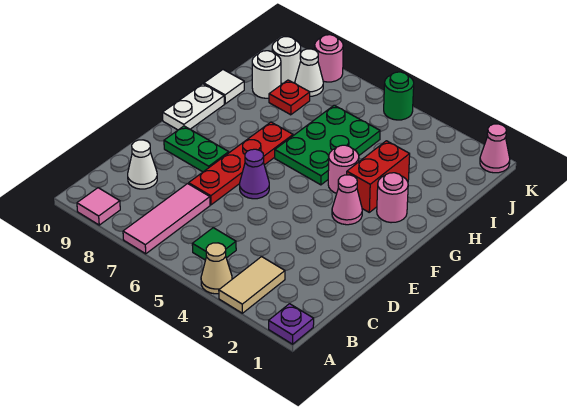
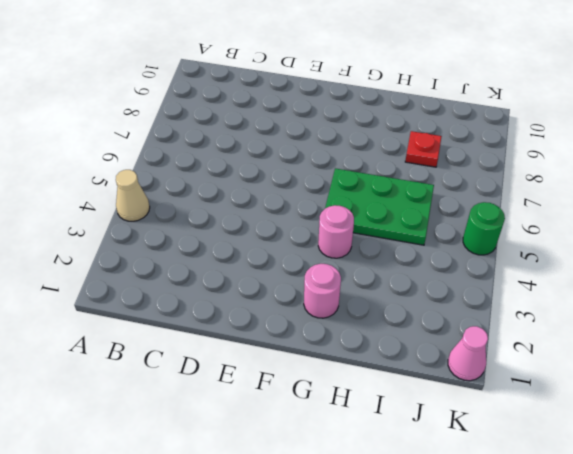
none -> purple 1x1 plate [269,304,314,344]
none -> tan 1x2 tile [219,257,285,313]
none -> pink 1x3 tile [123,184,210,254]

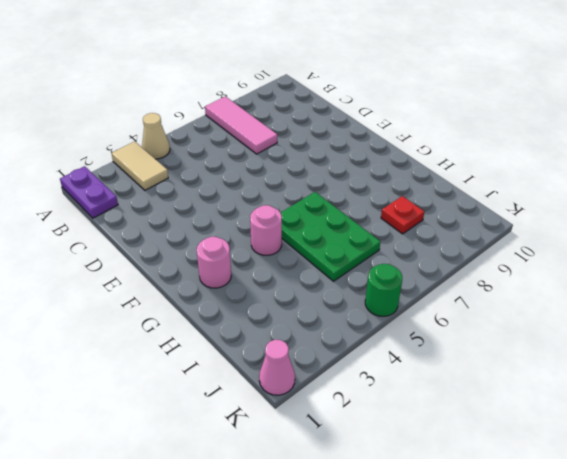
purple 1x2 plate [60,166,118,218] -> purple 1x1 plate [269,304,314,344]
none -> pink 1x1 tile [77,188,120,225]
none -> green 1x1 tile [192,228,236,260]
none -> white 1x1 cone [128,140,157,189]

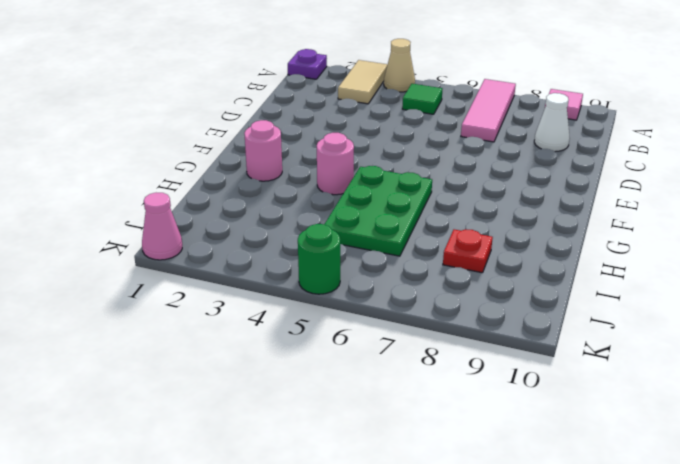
none -> red 1x4 plate [189,122,293,205]
none -> purple 1x1 cone [240,149,269,199]
none -> green 1x2 plate [164,126,229,172]

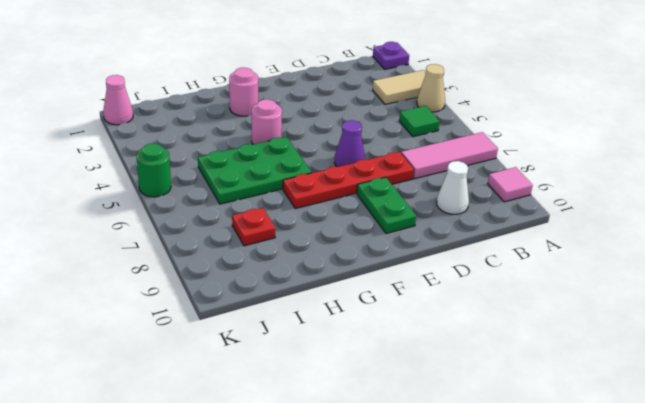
none -> pink 1x1 cone [332,175,362,225]
none -> white 1x2 plate [163,84,224,130]
none -> red 1x2 brick [347,141,410,212]

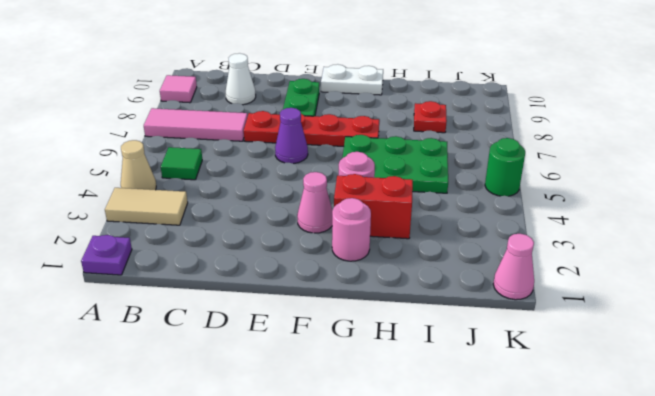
none -> white 1x1 tile [204,70,244,104]
none -> white 1x1 round brick [252,51,281,98]
none -> white 1x1 cone [295,49,323,96]

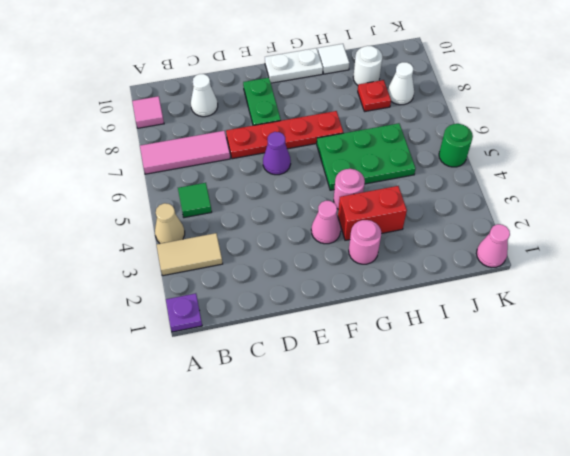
none -> white 1x1 round brick [272,37,301,84]
none -> pink 1x1 round brick [315,35,343,82]

